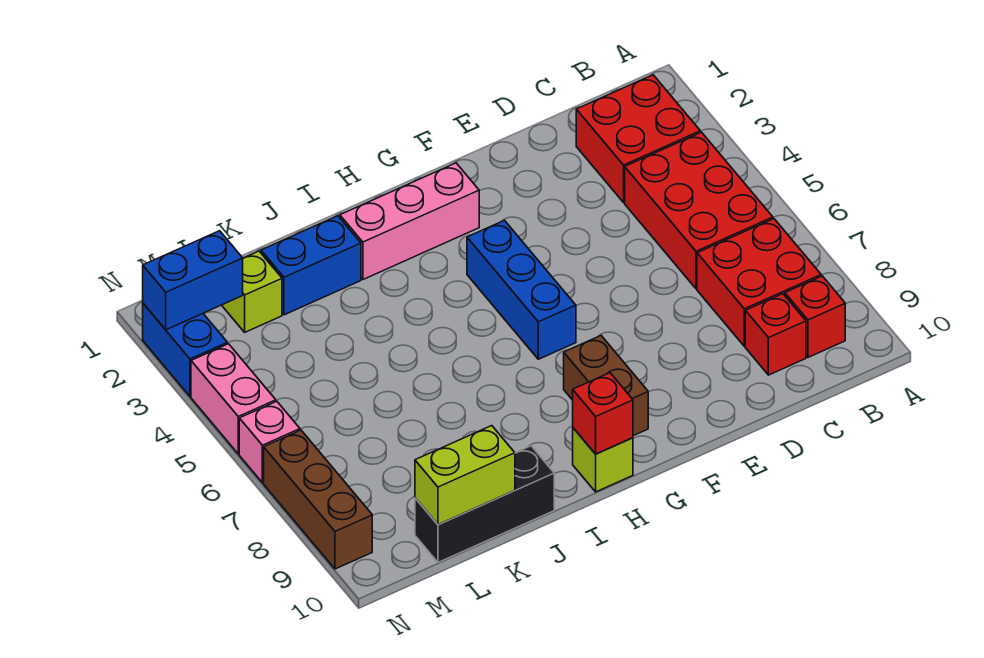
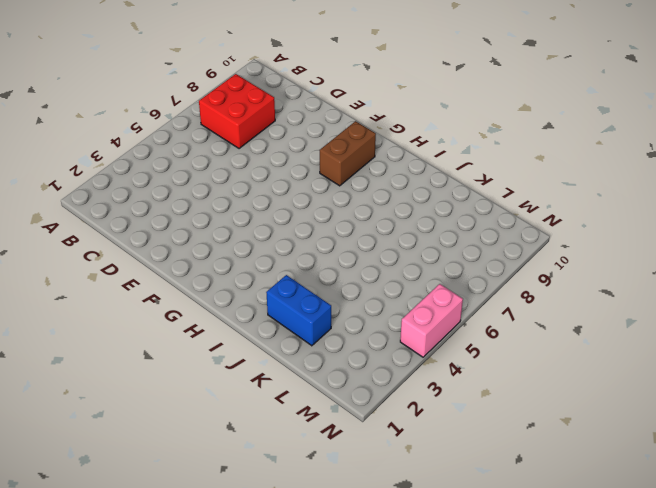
none -> red 2x2 brick [576,75,700,202]
none -> red 2x3 brick [625,132,773,289]
none -> red 1x1 brick [785,276,845,357]

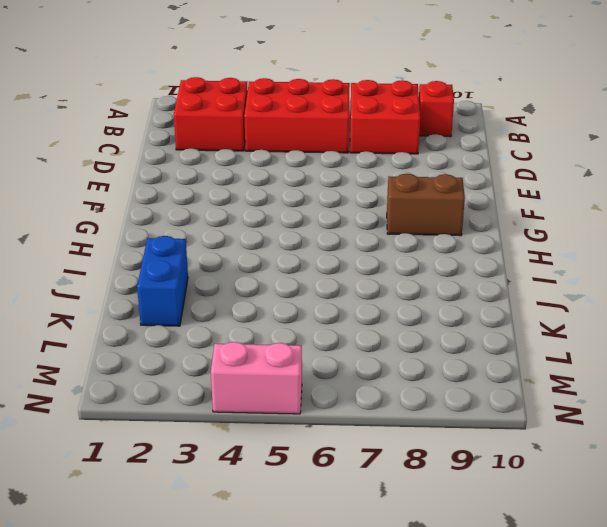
none -> red 1x1 brick [745,294,806,375]
none -> pink 1x3 brick [340,163,479,279]
none -> blue 1x3 brick [467,220,576,359]

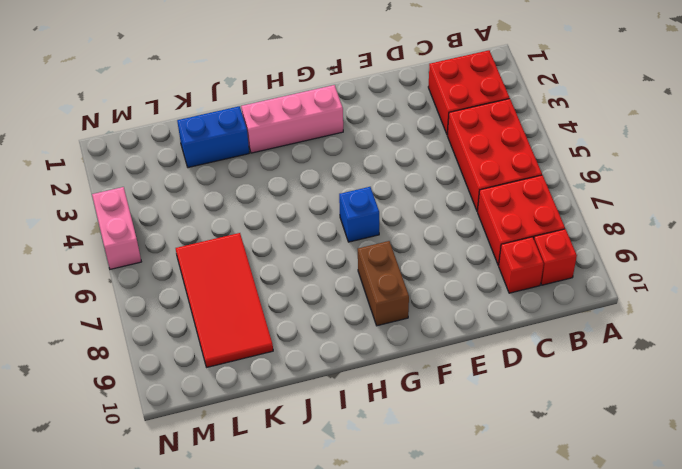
blue 1x1 brick [339,187,379,242] -> blue 1x3 brick [467,220,576,359]
red 2x4 tile [176,233,273,367] -> none
none -> lime 1x1 brick [573,428,633,492]
none -> black 1x3 brick [415,446,554,562]
none -> lime 1x1 brick [222,251,282,332]

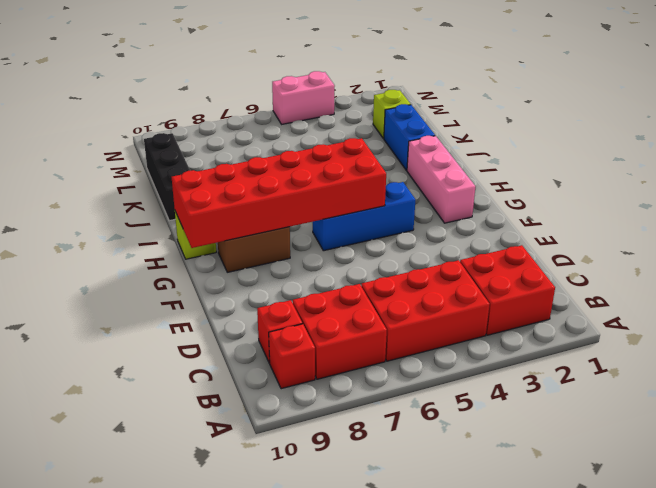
red 2x6 brick [172,138,386,248] -> red 1x1 brick [573,373,633,454]
none -> blue 1x2 brick [143,304,227,396]
none -> pink 1x1 brick [239,401,300,483]
none -> brown 1x3 brick [264,430,372,569]

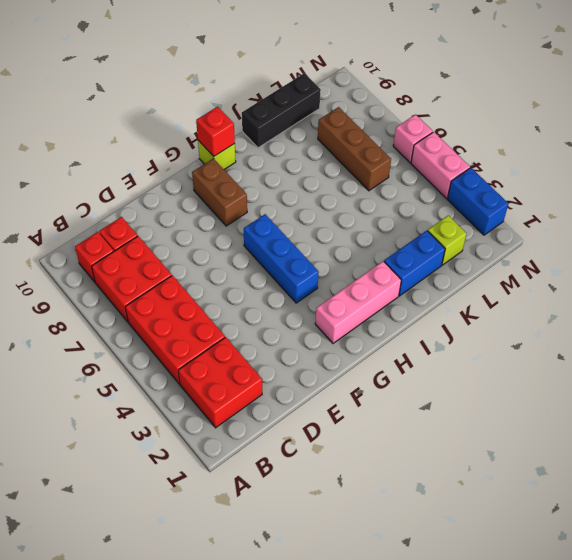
brown 1x3 brick [318,107,391,191] -> brown 1x3 brick moved to [264,430,372,569]
none -> lime 1x2 brick [415,426,515,525]
none -> blue 1x2 brick [143,231,243,330]

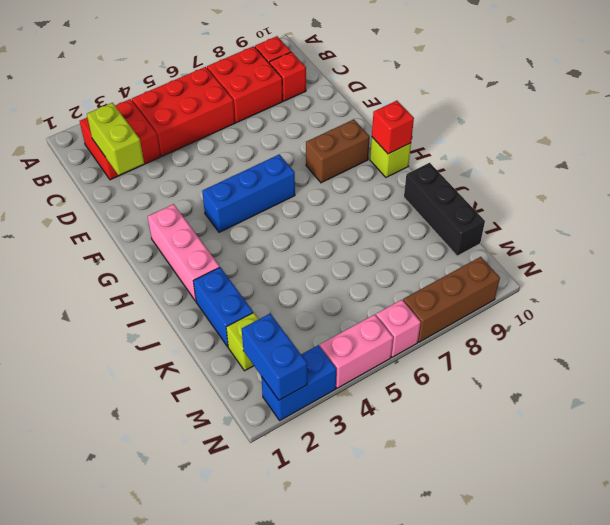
lime 1x2 brick [87,103,144,175] -> lime 1x2 brick moved to [415,426,515,525]

